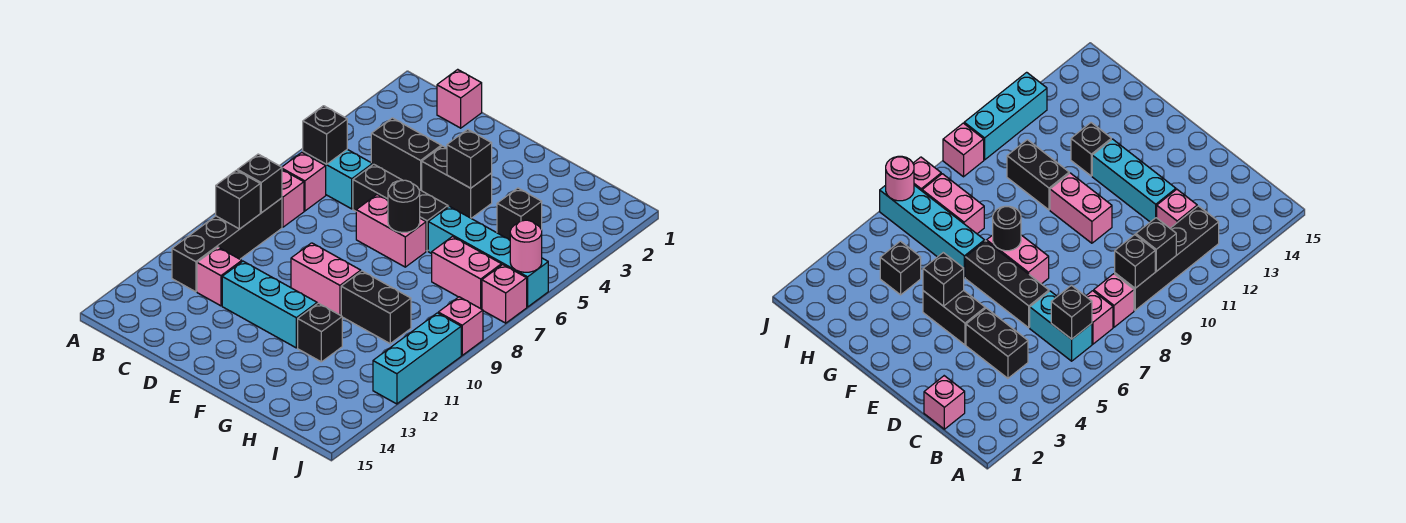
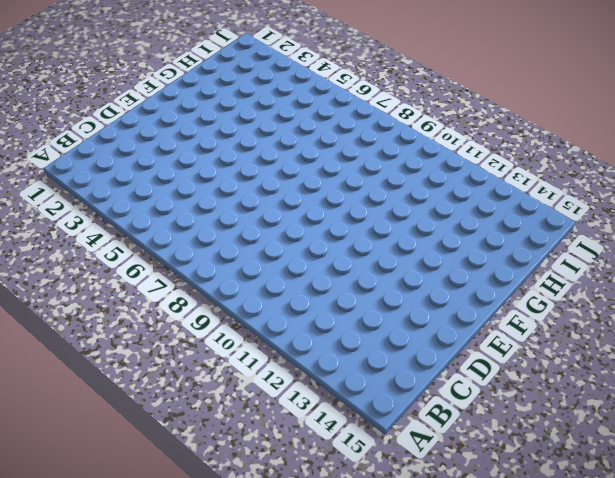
none -> cyan 1x2 brick [303,149,373,209]
none -> pink 1x1 brick [282,152,326,211]
none -> pink 1x1 brick [282,170,304,227]

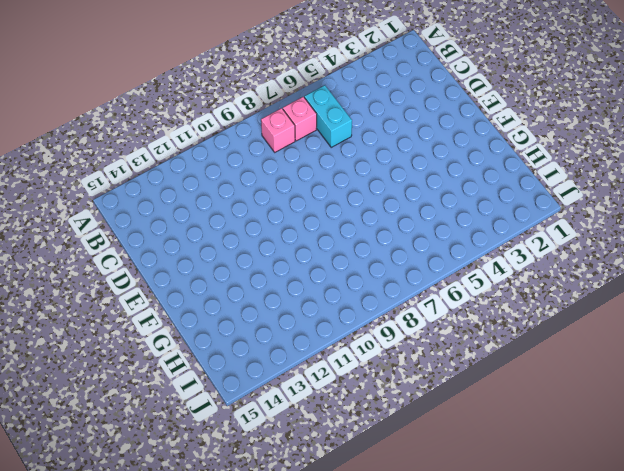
none -> black 1x4 brick [172,198,282,292]
none -> pink 1x1 brick [437,69,482,128]
none -> black 1x2 brick [371,118,441,190]

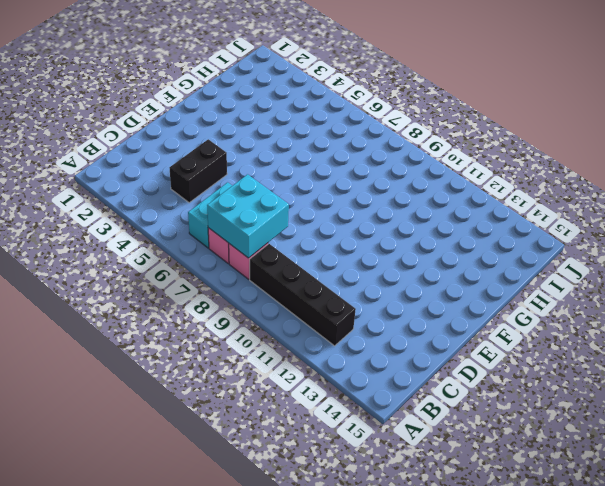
cyan 2x2 brick [207,174,289,258] -> none
none -> pink 1x1 brick [437,69,482,128]
none -> pink 1x1 brick [197,247,242,306]
none -> black 1x3 brick [353,164,448,251]

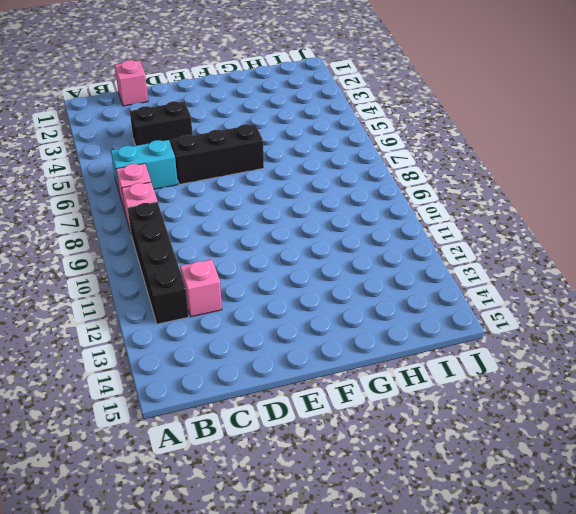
none -> cyan 1x3 brick [222,261,317,348]
none -> black 1x2 brick [422,146,492,218]
none -> pink 1x2 brick [356,195,426,267]

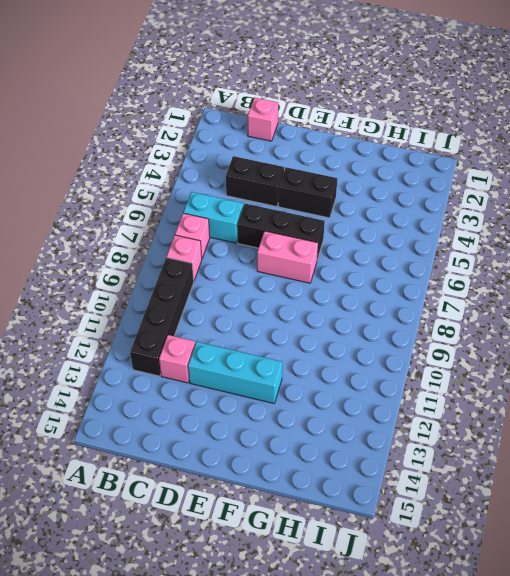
none -> pink 1x2 brick [291,243,361,315]
none -> cyan 1x4 brick [428,206,548,307]
none -> black 1x2 brick [341,271,411,343]

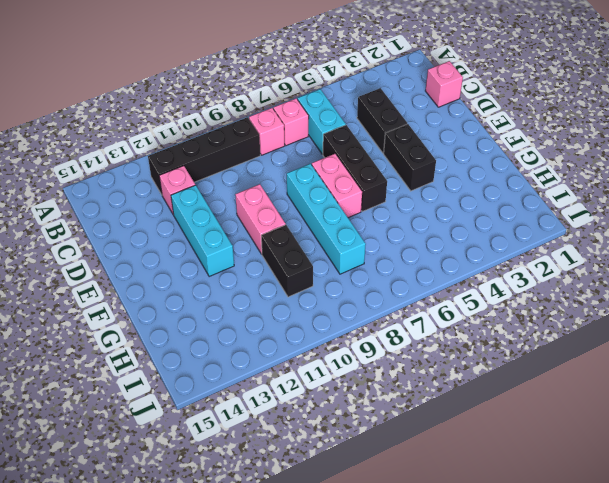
cyan 1x4 brick [287,164,366,274] -> cyan 1x4 brick moved to [428,206,548,307]
none -> black 1x1 brick [298,303,342,362]
none -> black 1x1 brick [497,188,542,240]
none -> pink 1x2 brick [432,237,501,309]

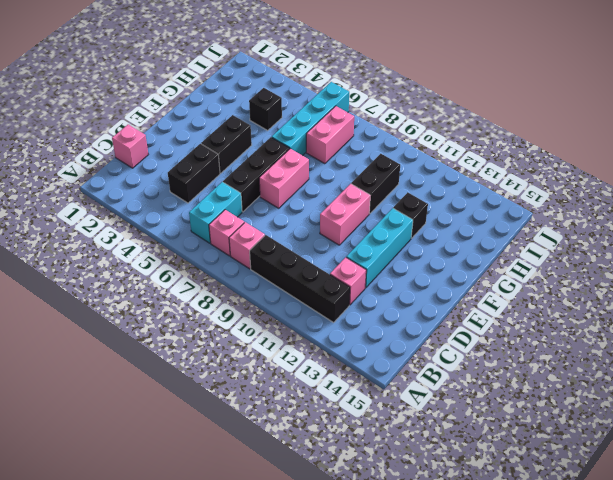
none -> pink 1x1 brick [482,265,527,323]
none -> pink 1x1 brick [438,297,483,355]
none -> cyan 1x3 brick [373,313,461,404]

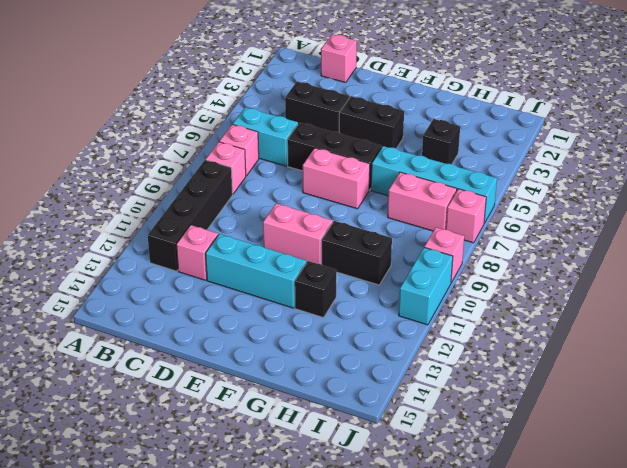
cyan 1x2 brick [399,248,453,325] -> cyan 1x3 brick [373,313,461,404]
none -> black 1x1 brick [303,106,347,164]
none -> black 1x1 brick [237,154,282,213]
none -> black 1x1 brick [216,170,260,229]

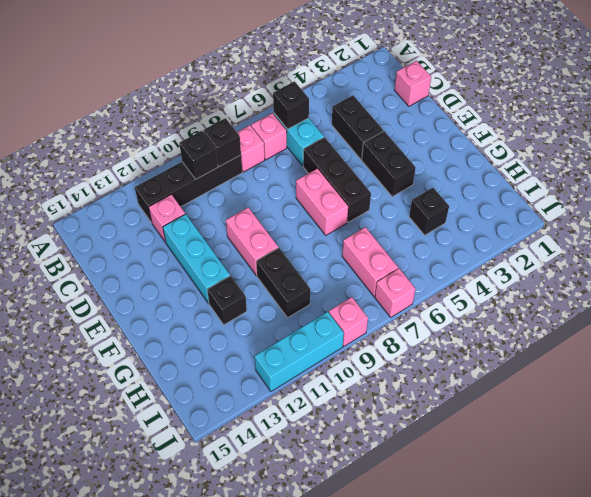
none -> cyan 1x4 brick [428,206,548,307]
none -> black 1x1 brick [447,129,492,188]
none -> black 1x1 round brick [388,180,420,233]

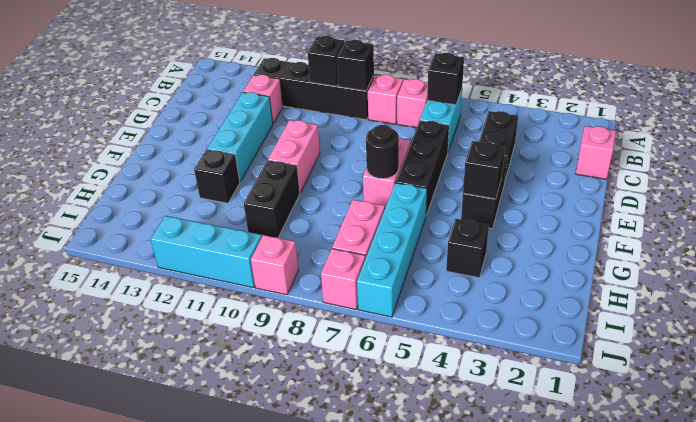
none -> pink 1x1 round brick [510,220,542,272]

